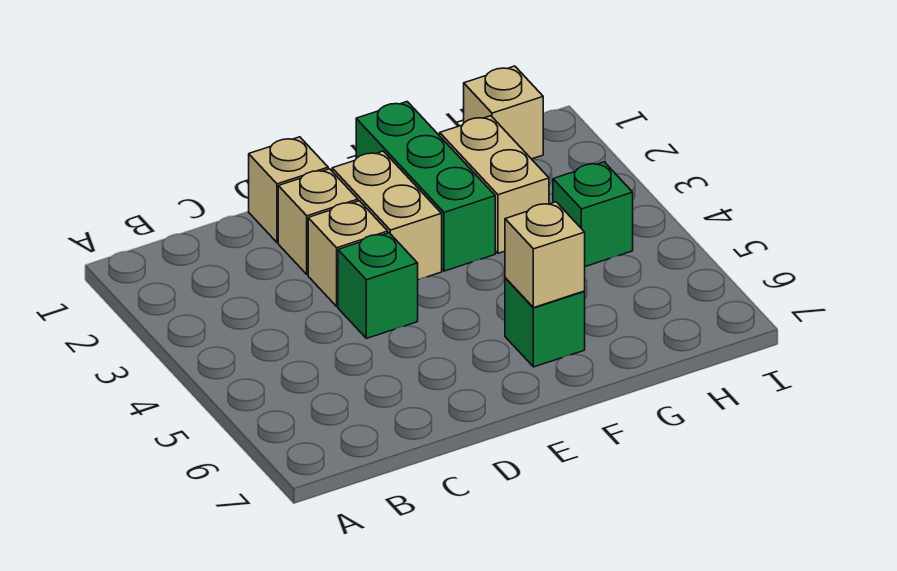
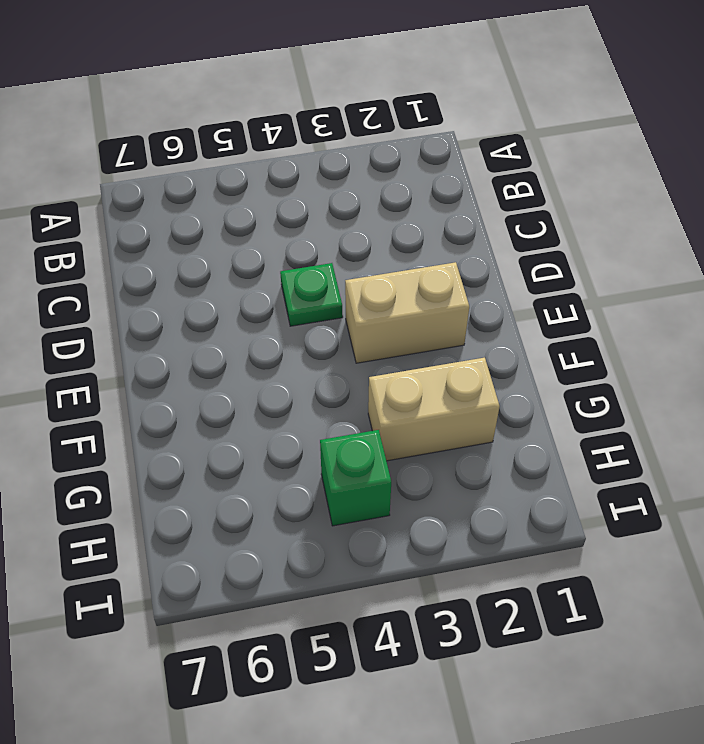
green 1x1 plate [280,263,343,326] -> green 1x1 brick [338,233,418,338]
none -> tan 1x1 brick [249,137,328,243]
none -> tan 1x1 brick [278,169,358,274]

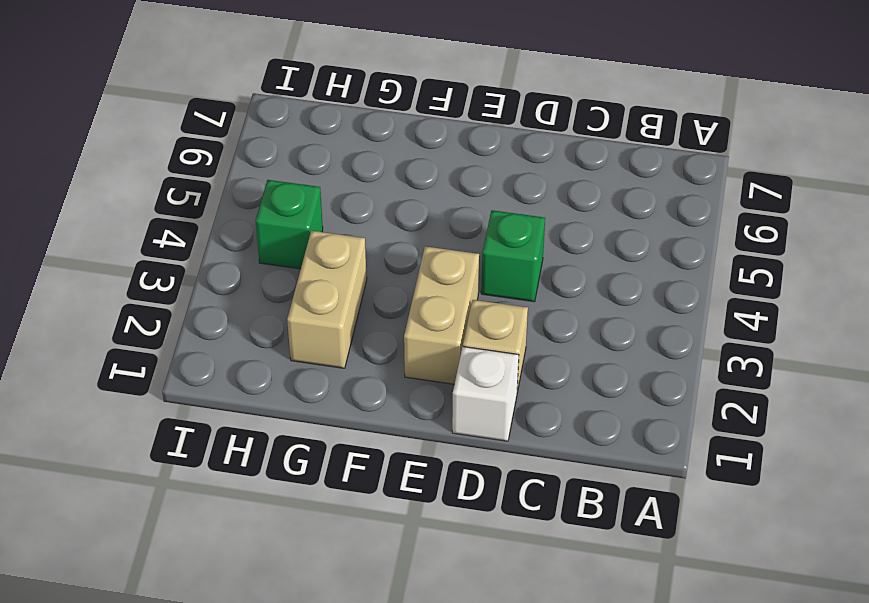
white 1x1 brick [452,347,519,441] -> tan 1x1 brick [249,137,328,243]
none -> tan 1x1 brick [308,201,388,306]
none -> green 1x3 brick [356,102,495,271]

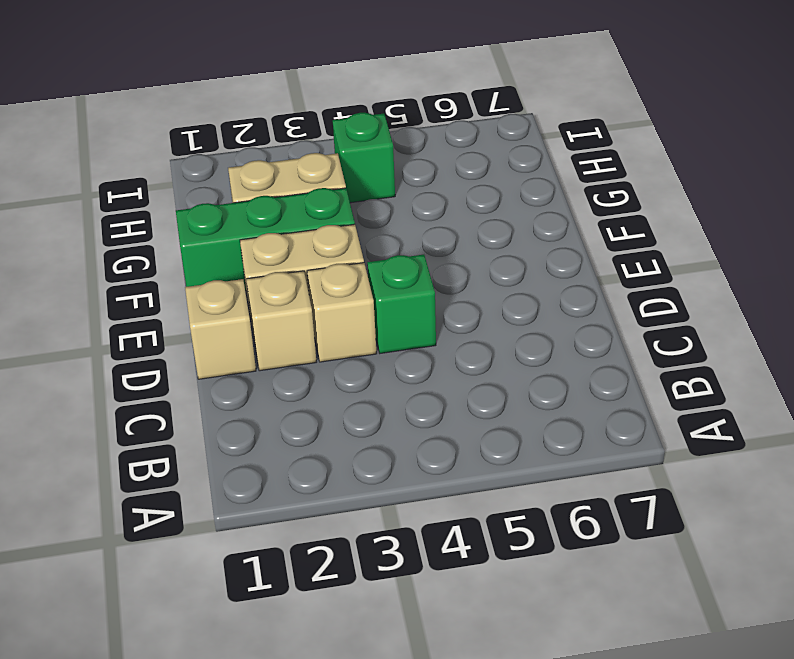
none -> green 1x1 brick [505,278,585,367]
none -> tan 1x1 brick [464,66,543,159]

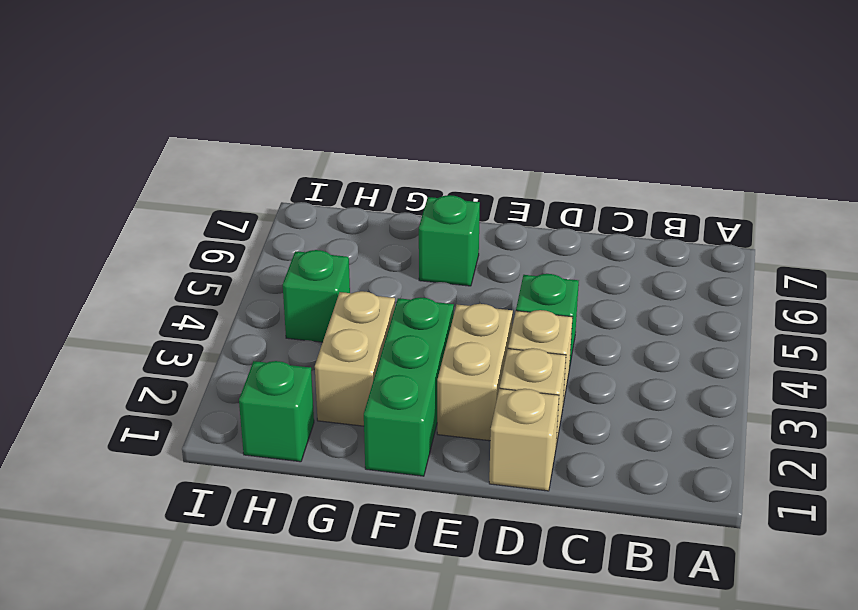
green 1x1 brick [239,361,314,462] -> tan 1x1 brick [464,66,543,159]
none -> tan 1x1 brick [505,202,585,308]

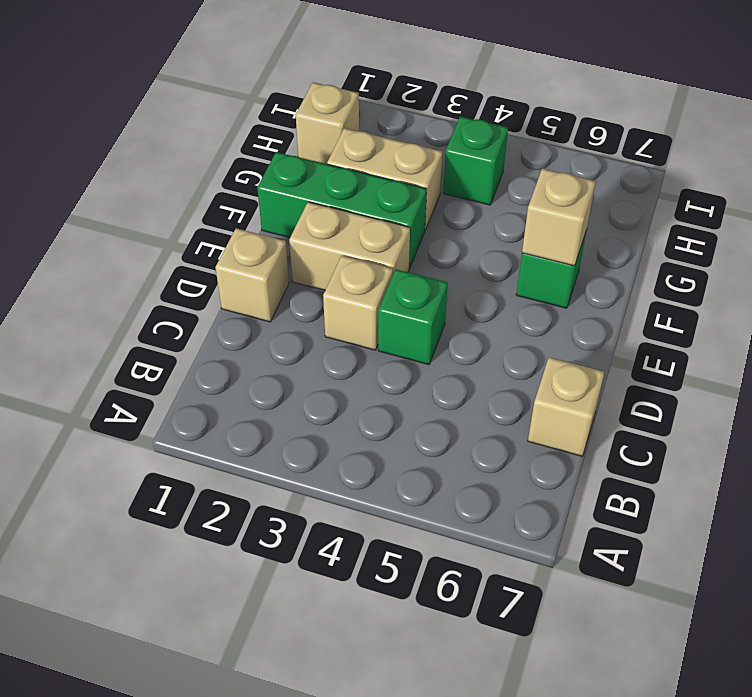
tan 1x1 brick [528,357,605,456] -> tan 1x1 brick moved to [278,169,358,274]

